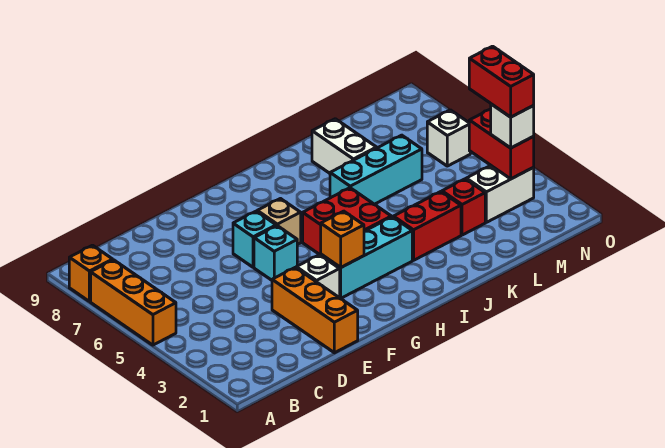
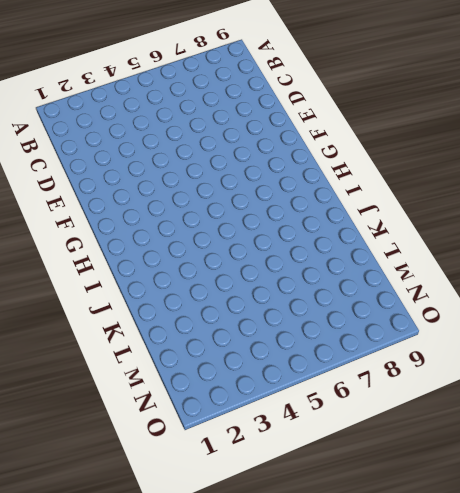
none -> orange 1x3 brick [91,260,176,345]
none -> orange 1x1 brick [69,245,113,302]
none -> orange 1x3 brick [272,268,358,353]

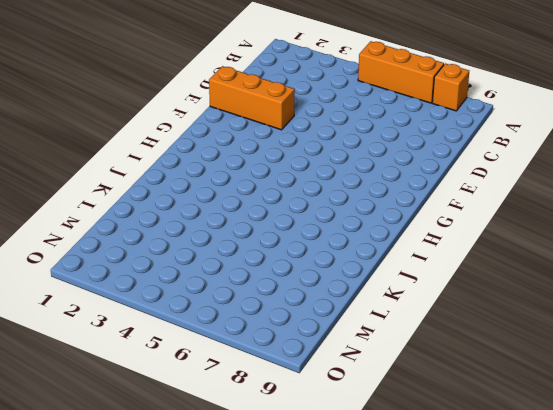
none -> white 1x1 brick [296,255,340,298]
none -> cyan 1x1 brick [254,226,297,280]
none -> cyan 1x1 brick [233,211,276,267]

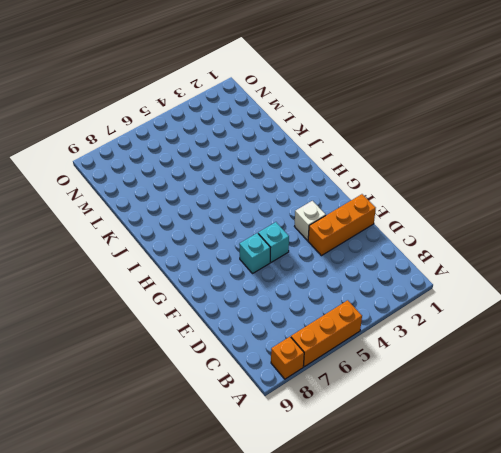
none -> cyan 1x3 brick [321,217,412,298]
none -> tan 1x1 brick [257,199,301,244]
none -> red 2x2 brick [303,188,391,255]

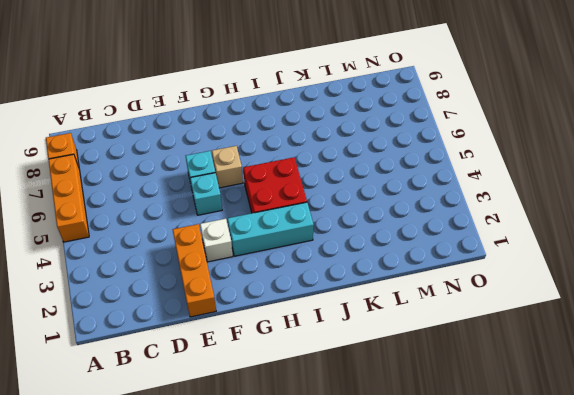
none -> red 1x2 brick [393,192,461,260]
none -> cyan 1x3 brick [330,135,422,204]
none -> white 1x2 brick [312,119,377,173]

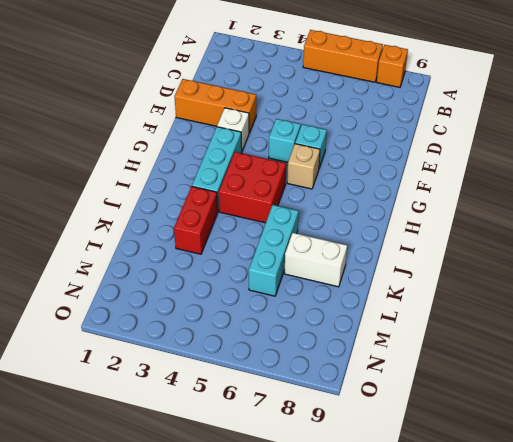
none -> red 1x1 brick [442,179,485,235]
none -> white 1x2 brick [466,166,534,222]
none -> white 1x1 brick [427,110,470,166]

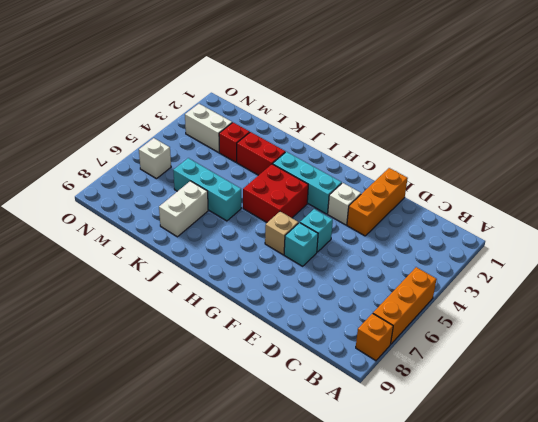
none -> orange 1x1 brick [321,211,364,267]
none -> red 1x2 brick [469,109,534,179]
none -> white 1x1 brick [491,104,534,148]

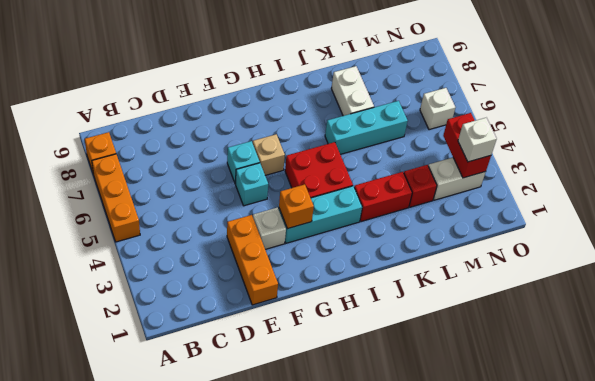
none -> red 1x2 brick [469,46,534,117]

